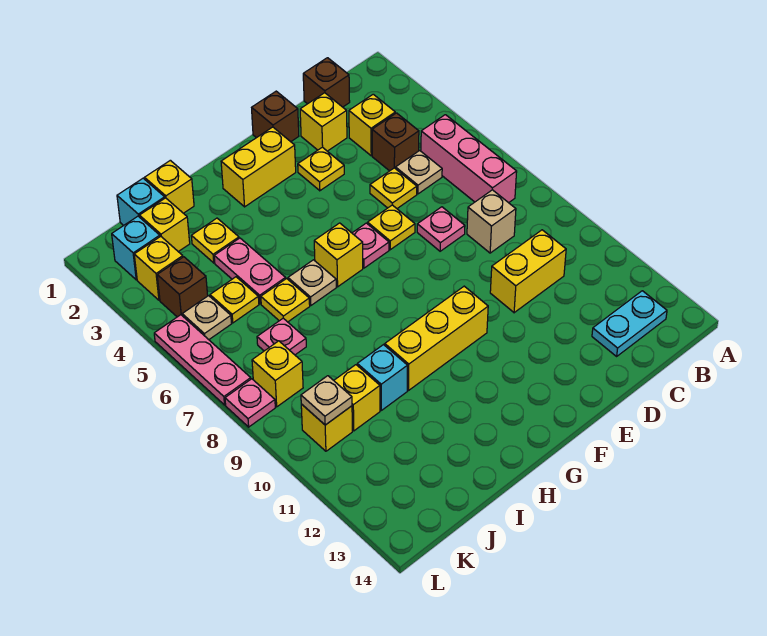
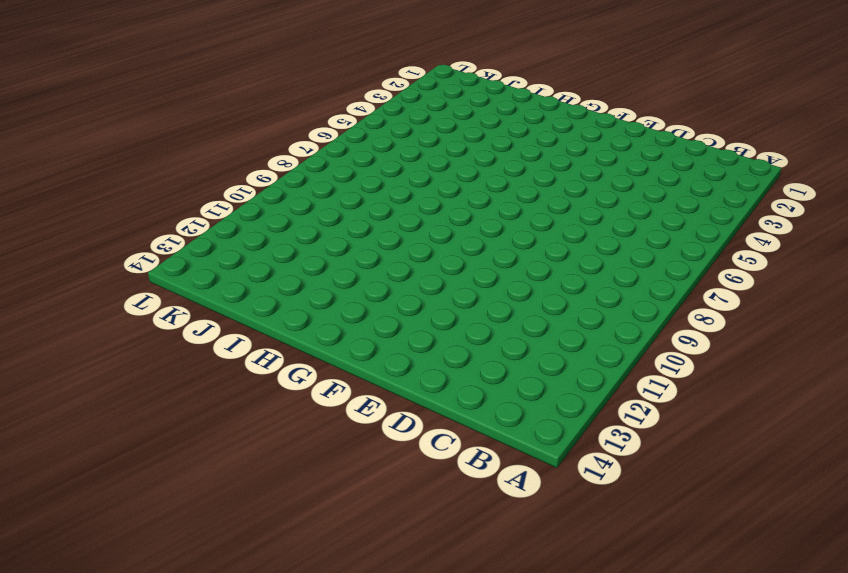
none -> pink 1x3 brick [421,115,517,203]
none -> cyan 1x2 plate [592,291,667,356]
none -> brown 1x1 brick [303,58,350,107]
none -> yellow 1x1 brick [349,94,395,156]

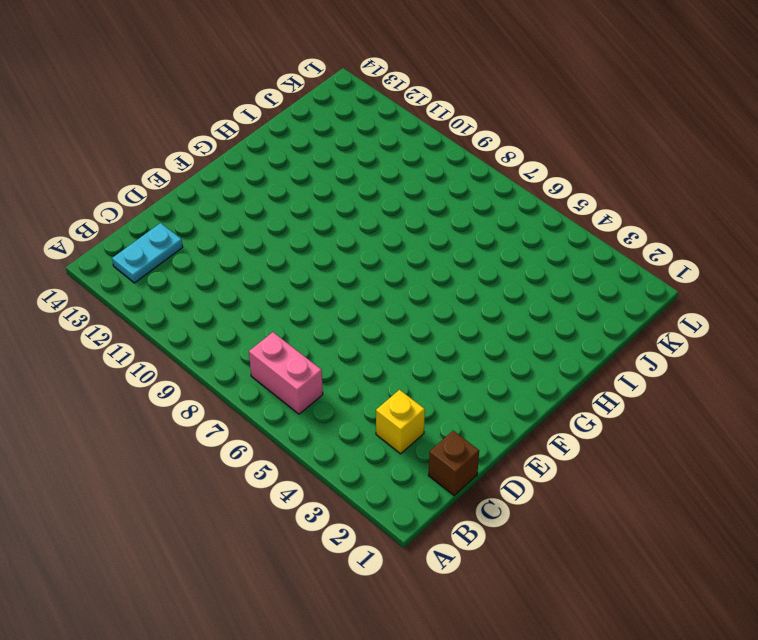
pink 1x2 brick [249,332,323,414] -> pink 1x3 brick [421,115,517,203]
none -> brown 1x1 brick [372,113,419,171]
none -> tan 1x1 plate [396,151,442,194]
none -> tan 1x1 brick [467,190,516,253]
none -> yellow 1x2 brick [490,230,566,313]

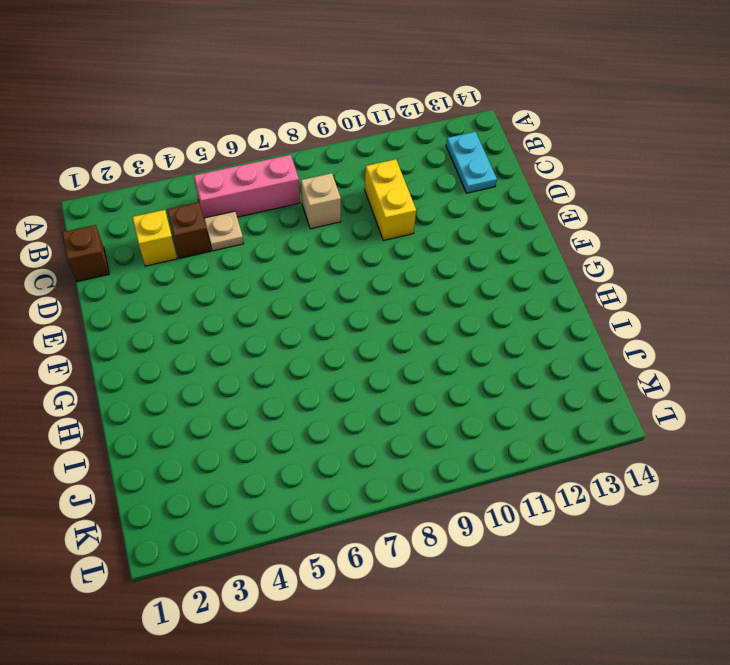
none -> yellow 1x1 brick [300,93,347,151]
none -> yellow 1x1 plate [370,168,417,208]
none -> pink 1x1 plate [417,207,465,251]
none -> brown 1x1 brick [252,91,299,142]

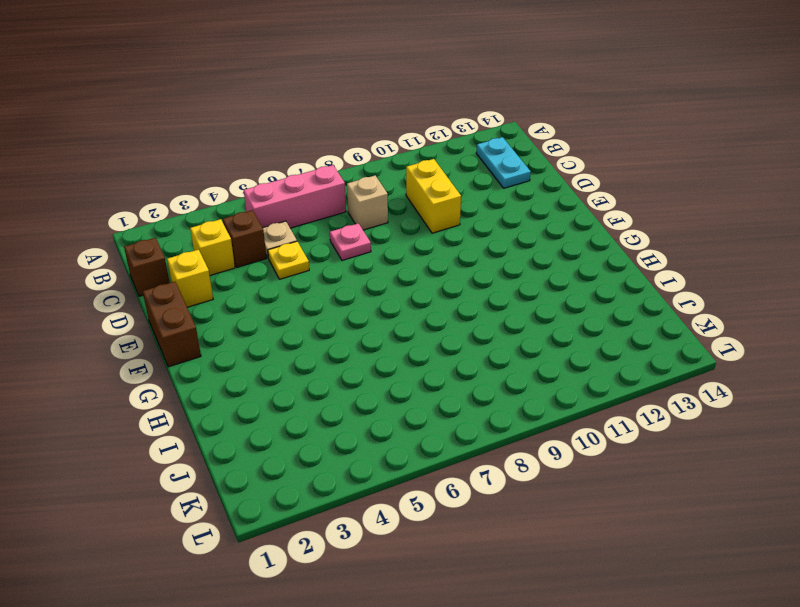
brown 1x2 brick [143,282,201,367] -> brown 1x1 brick [252,91,299,142]
none -> yellow 1x1 plate [298,147,344,191]
none -> yellow 1x1 plate [368,205,415,250]
none -> yellow 1x2 brick [221,127,296,207]
none -> pink 1x1 plate [352,223,389,268]

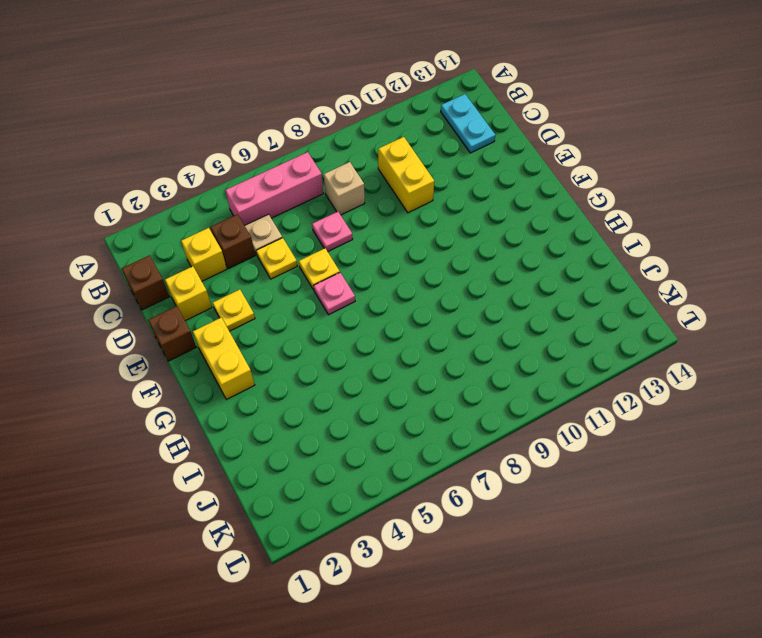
none -> yellow 1x3 brick [385,286,488,390]
none -> yellow 1x1 brick [314,223,363,287]
none -> tan 1x1 plate [288,260,336,306]
none -> yellow 1x1 brick [145,160,194,213]

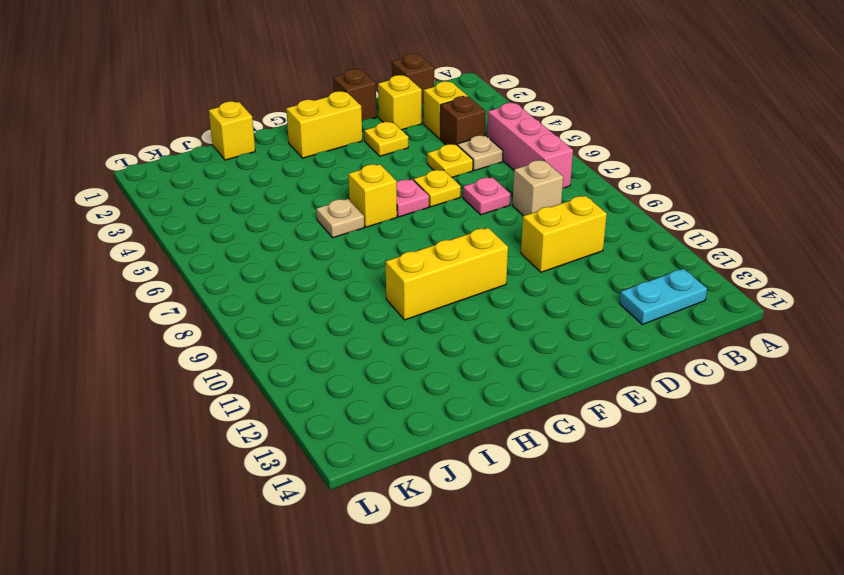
none -> yellow 1x1 plate [191,218,239,263]
none -> pink 1x2 plate [214,238,286,304]
none -> yellow 1x1 plate [261,279,310,322]
none -> cyan 1x1 brick [357,345,408,410]

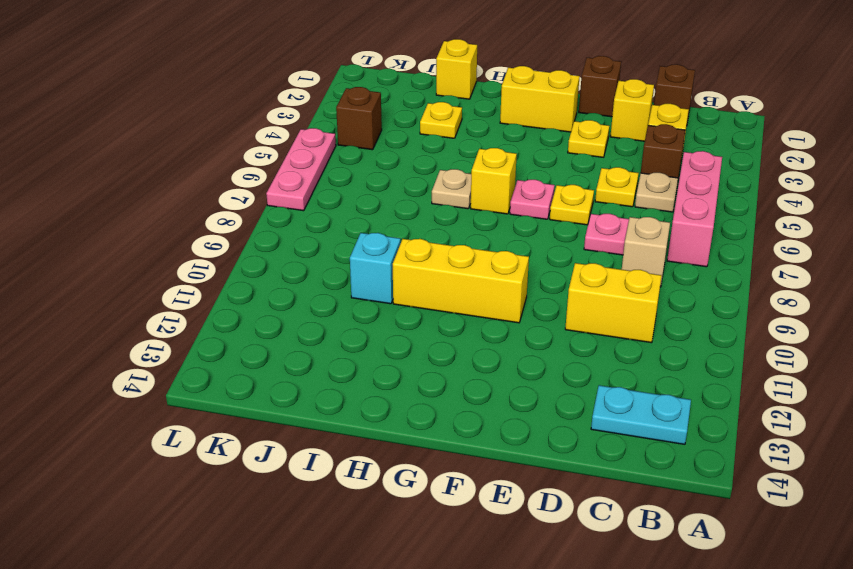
none -> pink 1x2 plate [214,238,286,304]
none -> yellow 1x1 plate [261,279,310,322]
none -> cyan 1x1 brick [117,178,165,225]
none -> yellow 1x1 brick [139,198,190,252]

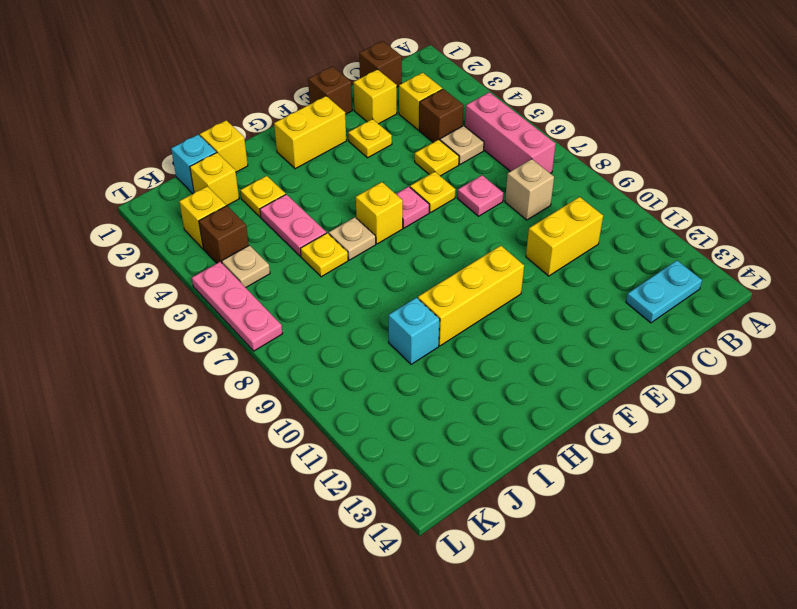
none -> yellow 1x1 plate [210,277,259,323]
none -> pink 1x1 plate [257,318,306,355]
none -> yellow 1x1 brick [334,365,380,431]
none -> cyan 1x1 brick [112,216,160,280]

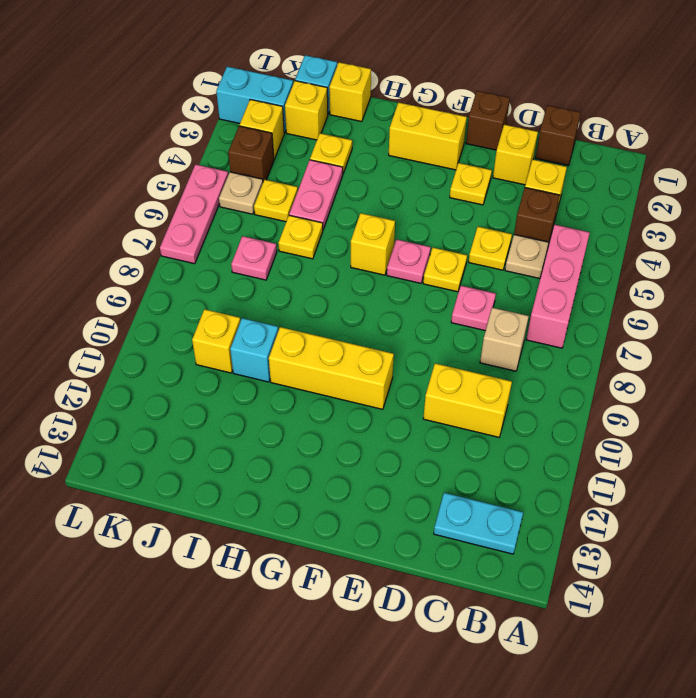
cyan 1x2 brick [216,67,293,133] -> cyan 1x1 brick [112,216,160,280]
none -> tan 1x1 plate [288,260,336,306]
none -> yellow 1x1 brick [252,341,303,407]
none -> yellow 1x1 brick [301,404,352,451]
none -> pink 1x1 plate [225,379,275,427]

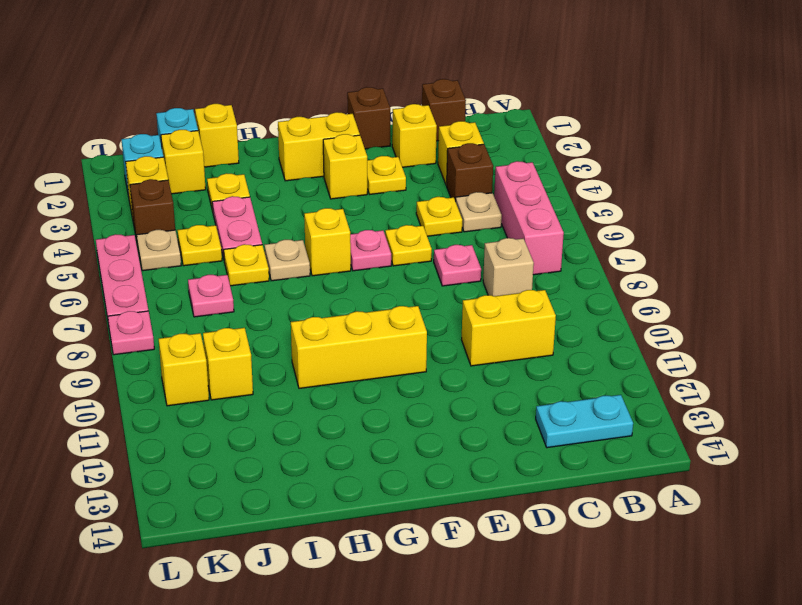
yellow 1x1 brick [323,134,367,199] -> yellow 1x1 brick moved to [252,341,303,407]
none -> cyan 1x1 brick [357,345,408,410]
none -> tan 1x1 plate [301,376,352,425]

